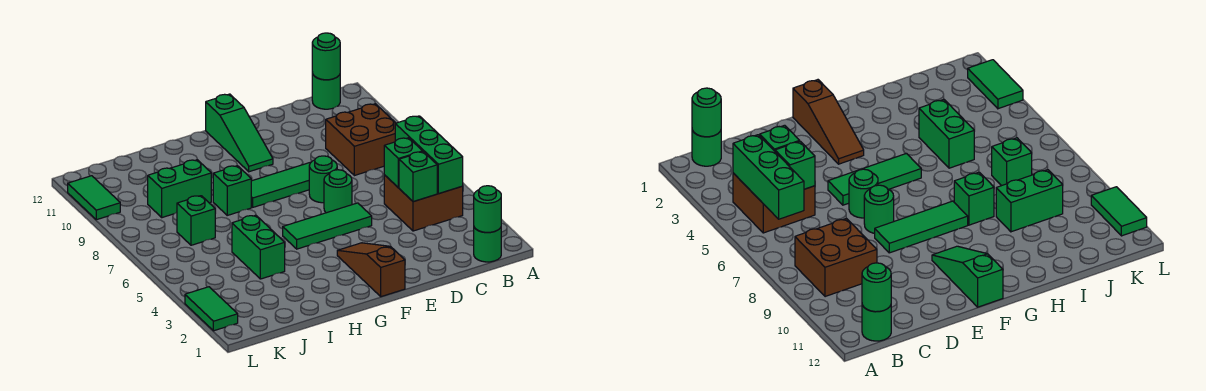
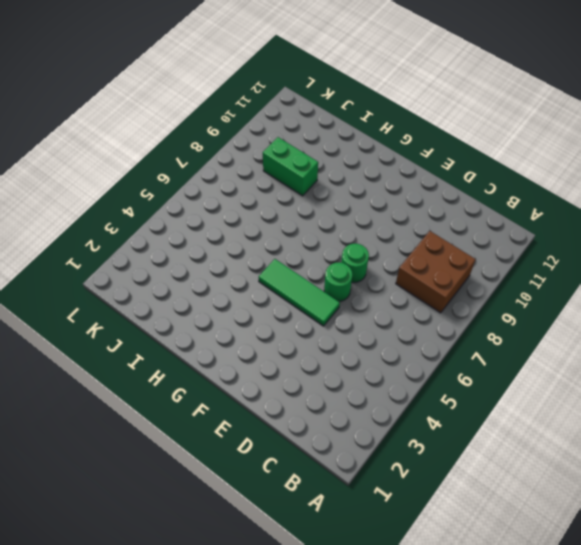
none -> green 1x1 round brick [474,227,501,262]
none -> brown 2x2 brick [384,175,463,231]
none -> green 1x1 round brick [312,72,340,109]

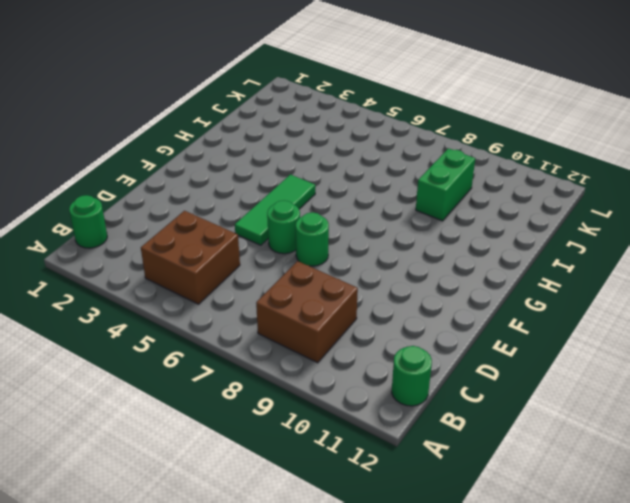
none -> green 1x3 tile [251,162,311,207]
none -> brown 1x3 slope [337,243,405,297]
none -> green 1x3 slope [206,94,273,172]

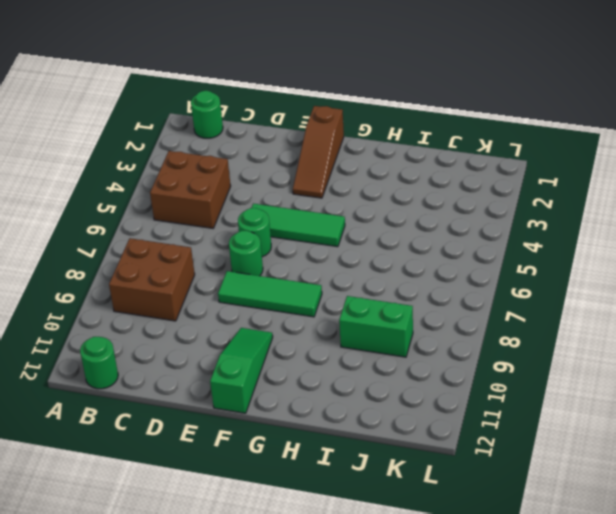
none -> green 1x1 brick [213,166,251,215]
none -> green 1x2 brick [232,215,285,279]
none -> green 1x1 brick [177,196,215,245]

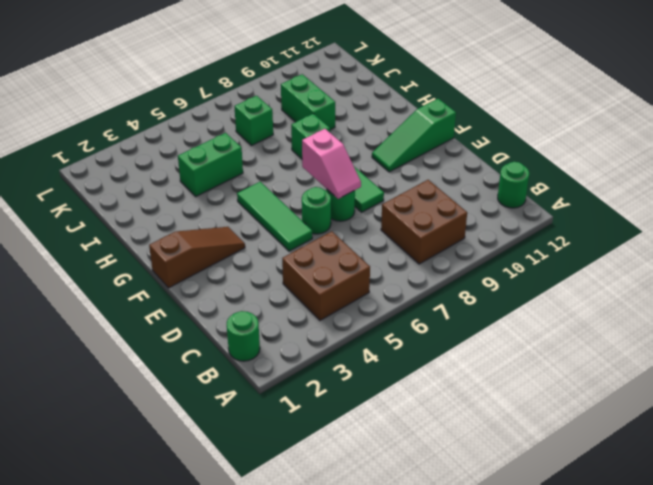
pink 1x2 slope [302,129,361,199] -> none
none -> green 1x2 tile [185,287,238,331]
none -> green 1x2 tile [68,176,120,220]
none -> green 1x1 round brick [474,186,501,232]

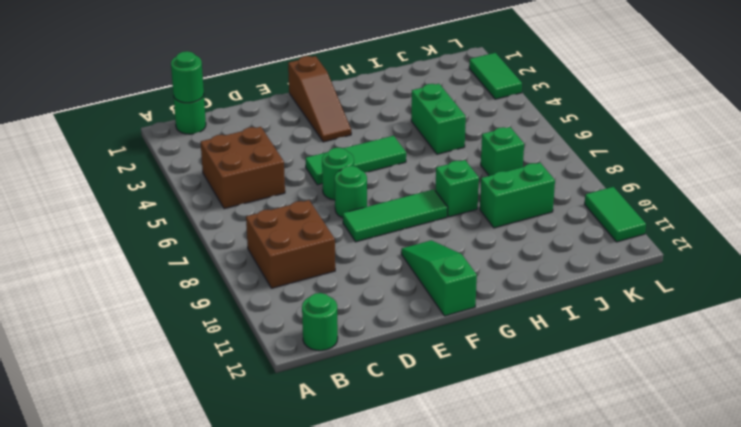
none -> green 1x3 brick [395,116,463,194]
none -> green 1x1 round brick [312,33,340,80]
none -> green 1x1 brick [399,152,437,202]

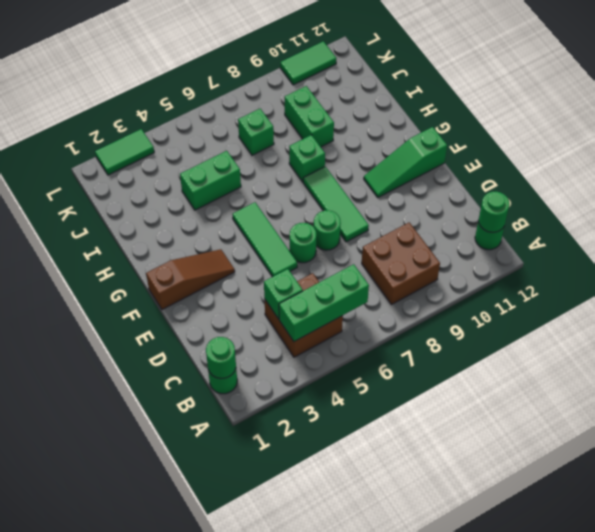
none -> green 1x1 brick [384,138,423,188]

